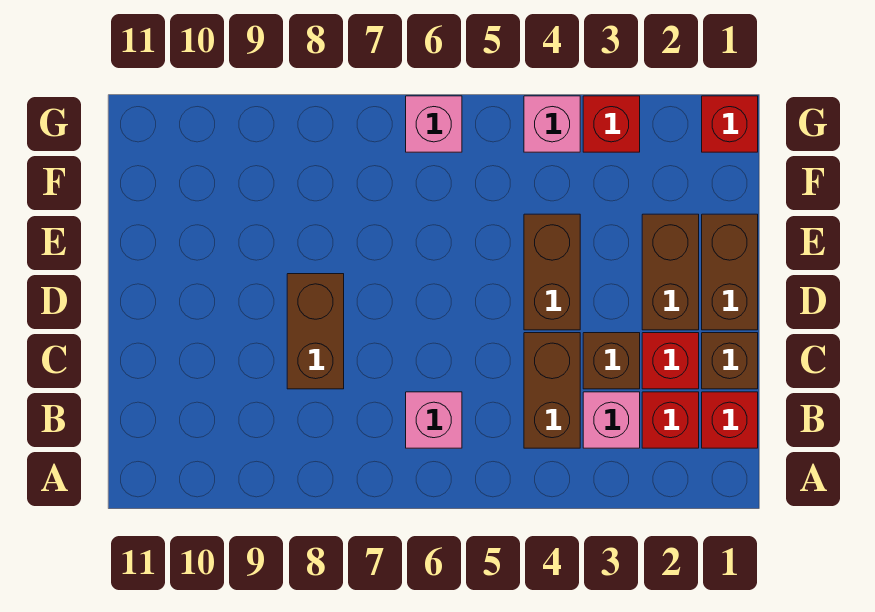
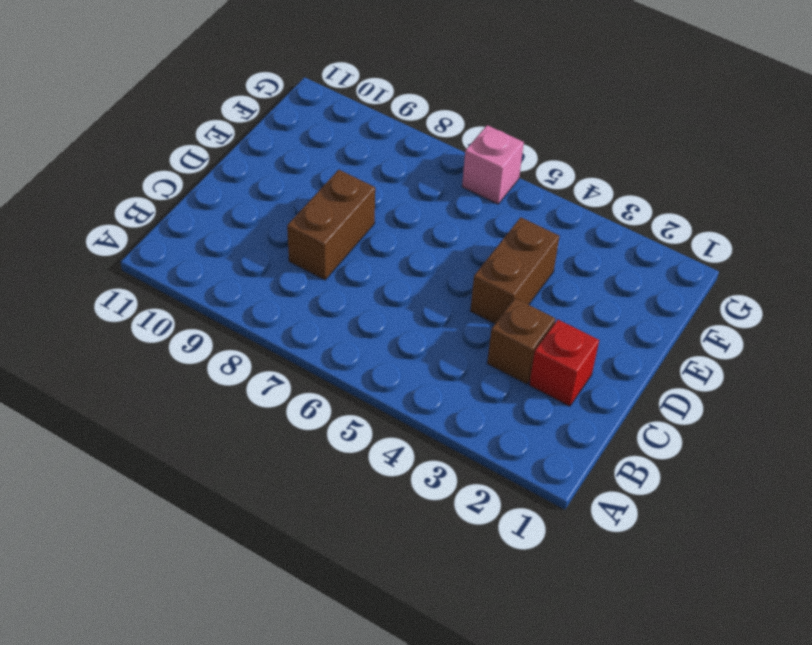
none -> red 1x1 brick [702,392,758,448]
none -> red 1x1 brick [642,392,699,448]
none -> pink 1x1 brick [583,392,640,448]

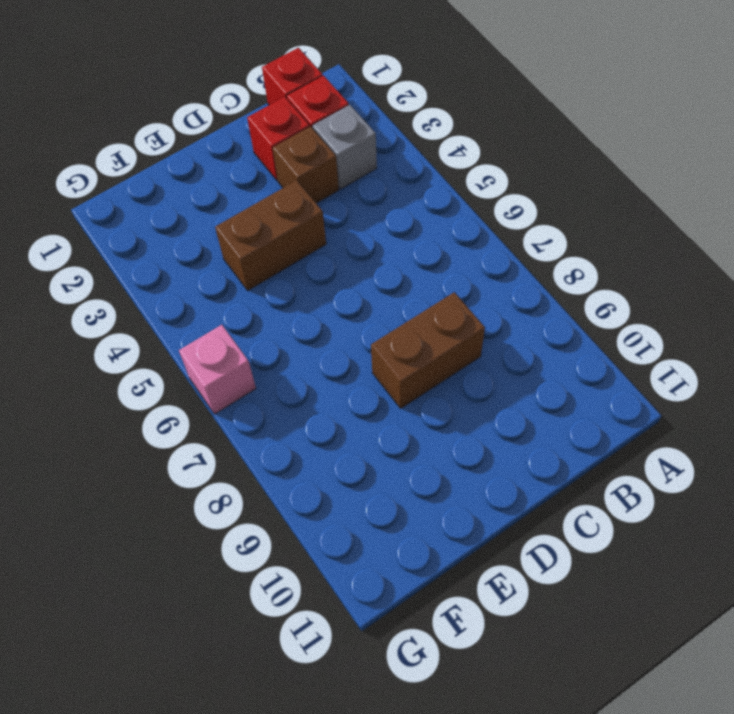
grey 1x1 brick [313,105,377,189] -> pink 1x1 brick [583,392,640,448]
none -> brown 1x2 brick [524,333,580,448]
none -> pink 1x1 brick [406,392,462,448]
none -> brown 1x1 brick [702,333,758,389]

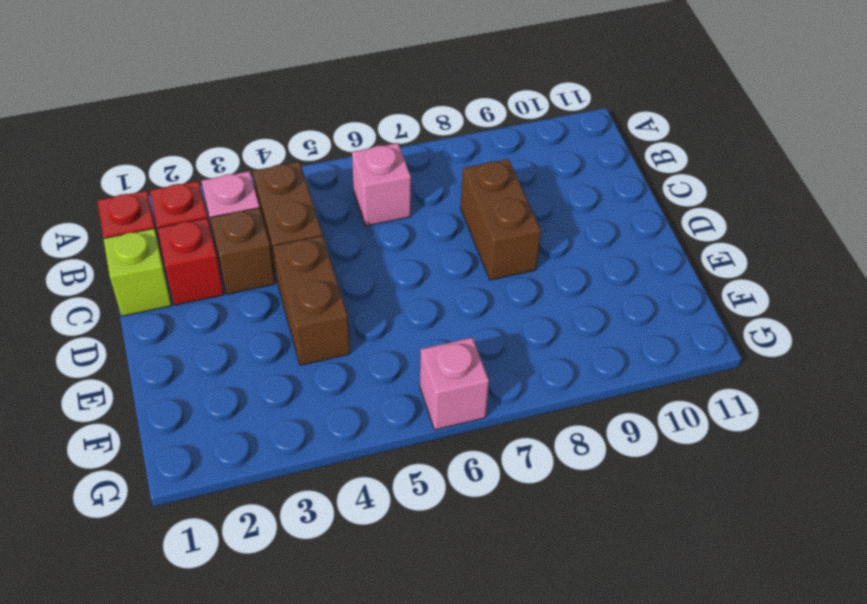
lime 1x1 brick [104,228,172,316] -> brown 1x1 brick [702,333,758,389]
none -> brown 1x2 brick [702,214,758,330]
none -> brown 1x2 brick [642,214,699,330]
none -> red 1x1 brick [702,96,758,152]

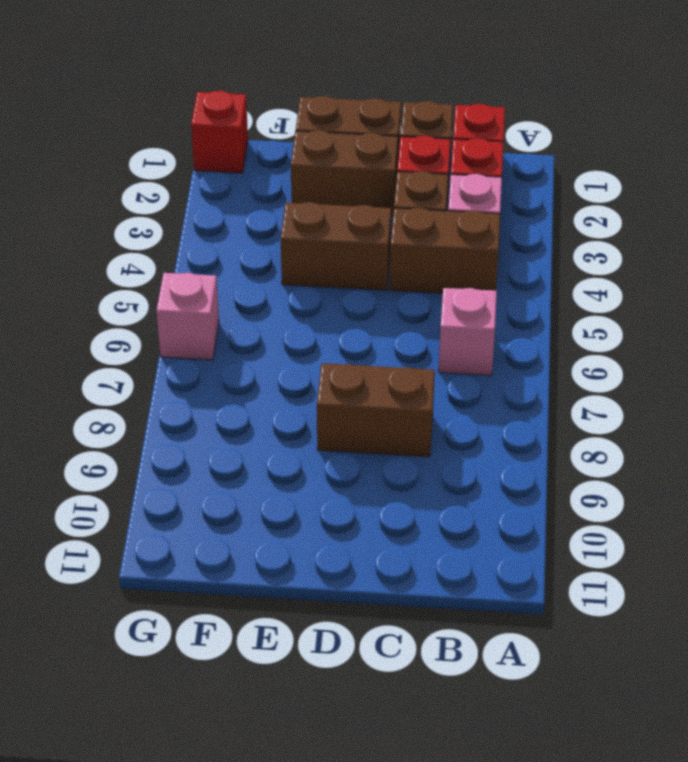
none -> red 1x1 brick [583,96,640,152]
none -> pink 1x1 brick [524,96,580,152]

